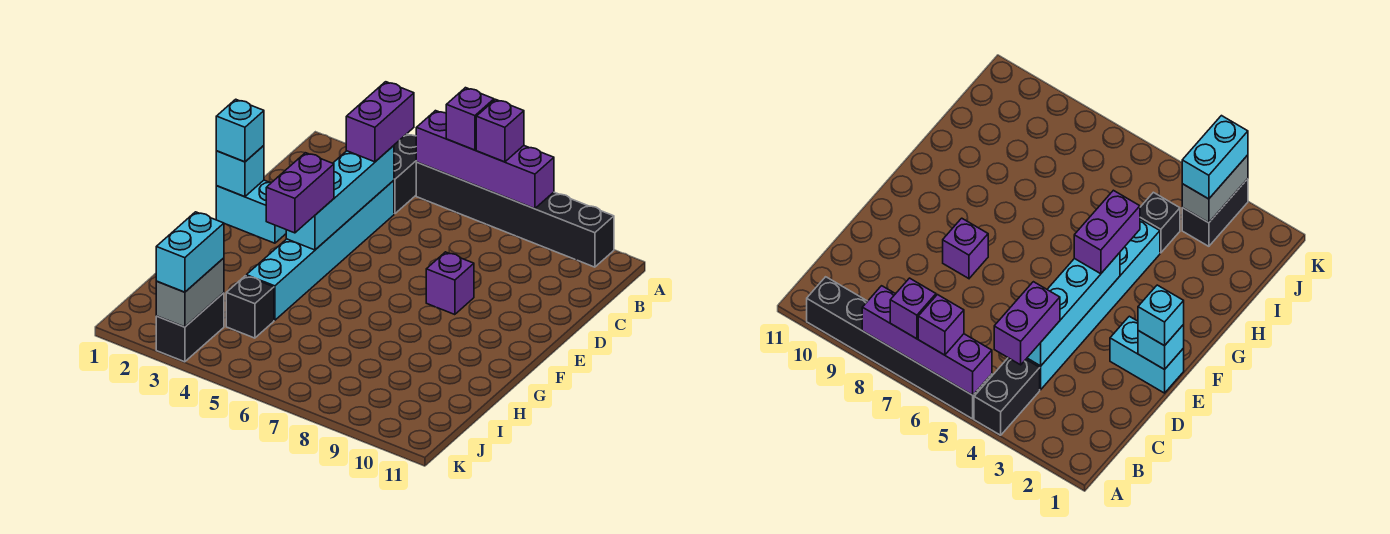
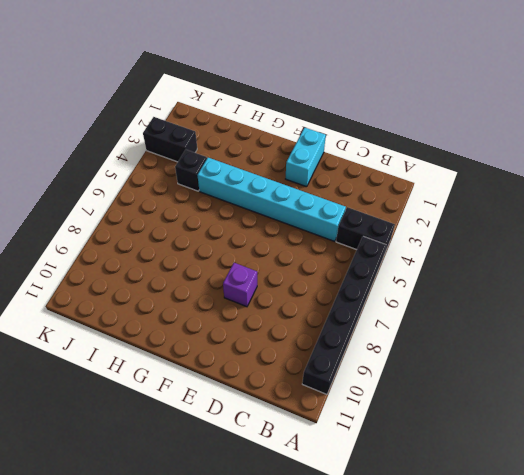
none -> purple 1x4 brick [416,111,554,209]
none -> cyan 1x4 brick [286,146,394,250]
none -> cyan 1x1 brick [216,146,264,197]

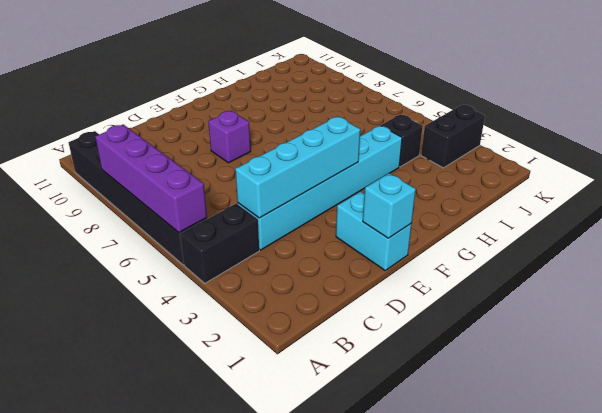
none -> grey 1x2 brick [156,258,224,327]
none -> purple 1x1 brick [446,88,494,150]
none -> purple 1x1 brick [476,99,524,162]

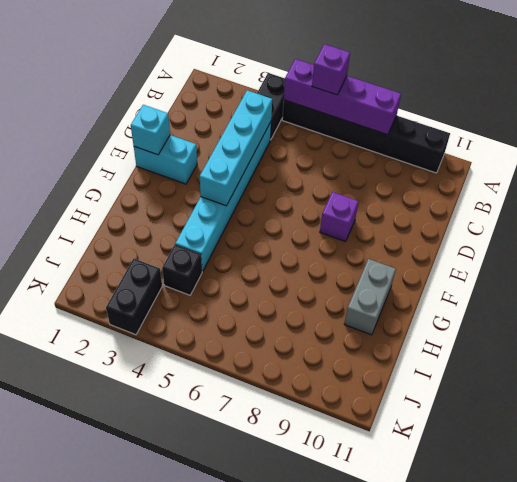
grey 1x2 brick [344,259,396,335] -> grey 1x2 brick moved to [156,258,224,327]
none -> purple 1x1 brick [476,99,524,162]
none -> purple 1x2 brick [346,82,414,162]
none -> cyan 1x1 brick [216,99,264,162]

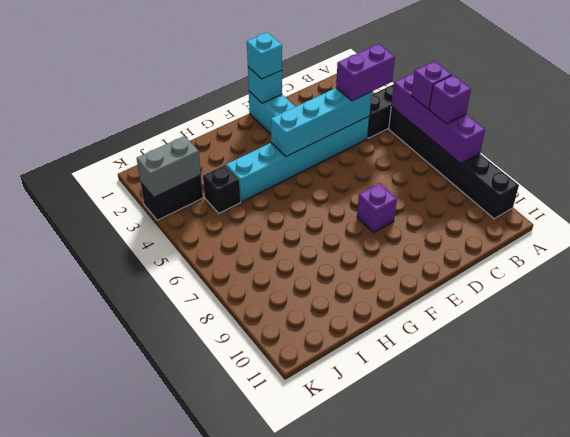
none -> purple 1x2 brick [266,153,334,233]
none -> cyan 1x2 brick [156,212,224,292]

